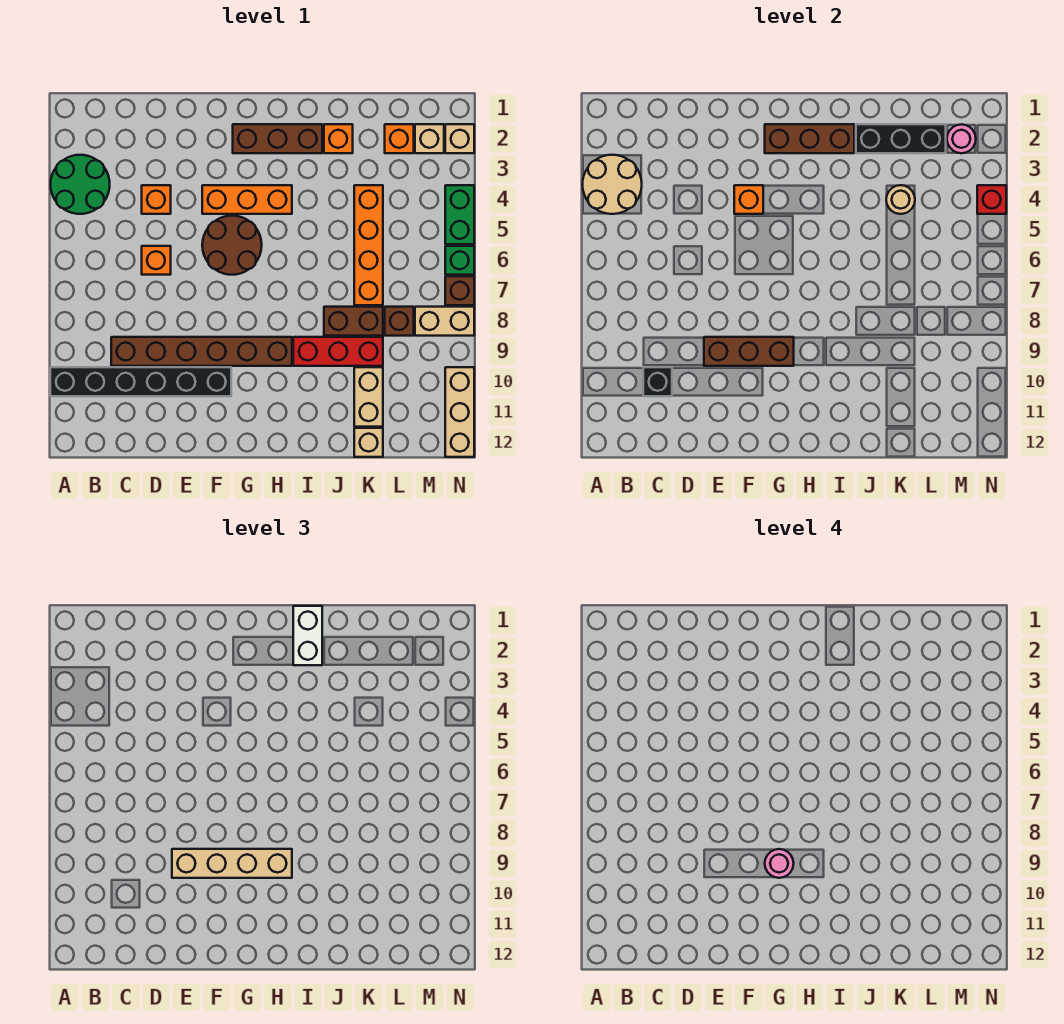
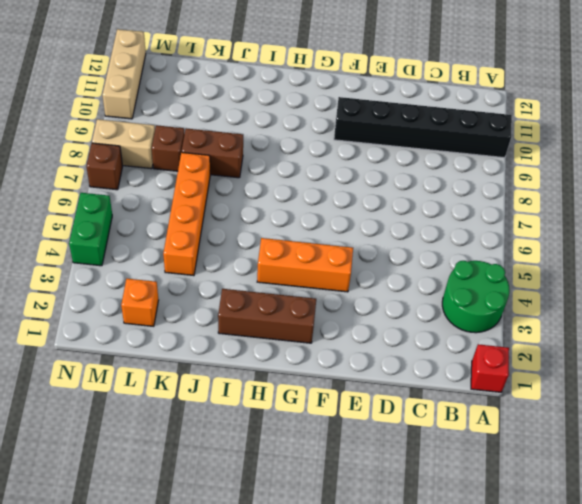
red 1x1 brick [471,344,509,392] -> red 1x1 brick moved to [977,185,1006,214]
none -> brown 1x6 brick [111,337,292,366]
none -> orange 1x1 brick [142,185,171,214]
none -> orange 1x1 brick [142,246,171,275]
none -> brown 2x2 round brick [202,216,262,275]

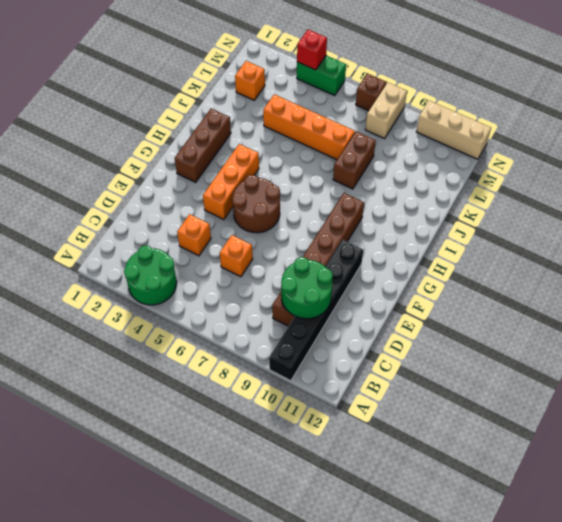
green 2x2 round brick [281,257,333,319] -> black 1x1 brick [643,367,672,396]
none -> red 1x3 brick [293,337,383,366]
none -> orange 1x1 brick [324,124,353,153]
none -> tan 1x2 brick [354,367,383,427]
none -> tan 1x1 brick [354,428,383,457]

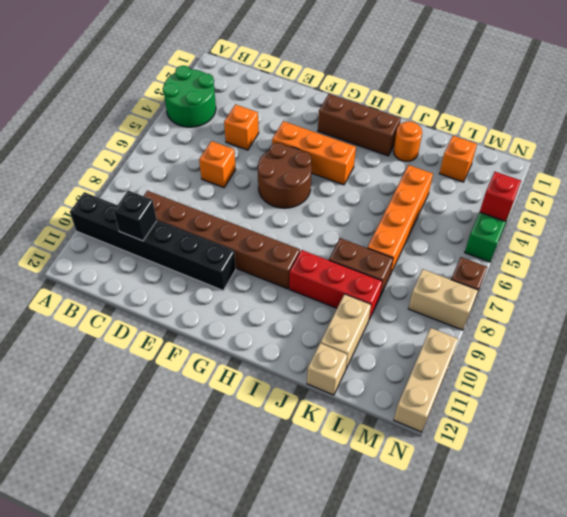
orange 1x1 round brick [393,121,422,161] -> orange 1x1 brick [324,124,353,153]
none -> brown 1x1 brick [385,307,414,336]
none -> tan 1x1 brick [415,124,444,153]
none -> tan 1x1 brick [445,124,474,153]
none -> green 1x1 brick [445,246,474,275]

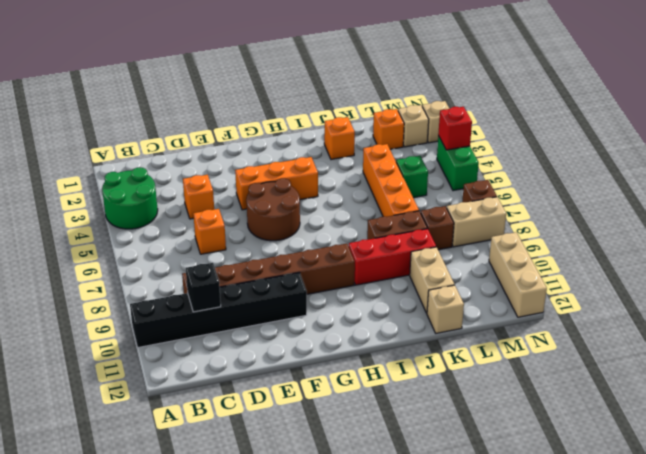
green 1x1 brick [396,156,428,198] -> green 1x1 brick moved to [445,246,474,275]
none -> brown 1x3 brick [233,124,322,153]
none -> tan 2x2 round brick [583,155,642,214]
none -> brown 1x3 brick [704,337,794,366]
none -> orange 1x1 brick [734,185,763,214]

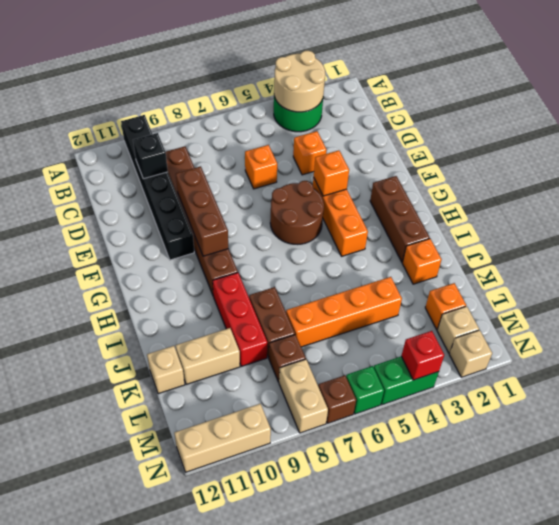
none -> brown 1x3 brick [765,124,854,153]
none -> black 1x3 brick [856,124,946,153]
none -> tan 1x1 round brick [886,185,915,214]
none -> pink 1x1 round brick [947,124,976,153]

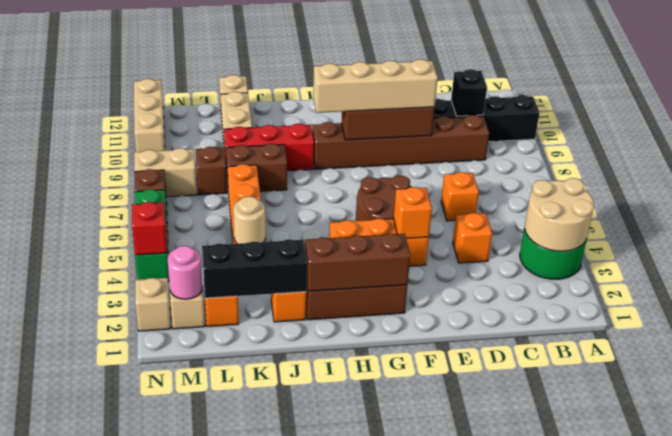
none -> white 1x2 brick [293,606,322,665]
none -> pink 1x1 round brick [765,849,794,878]

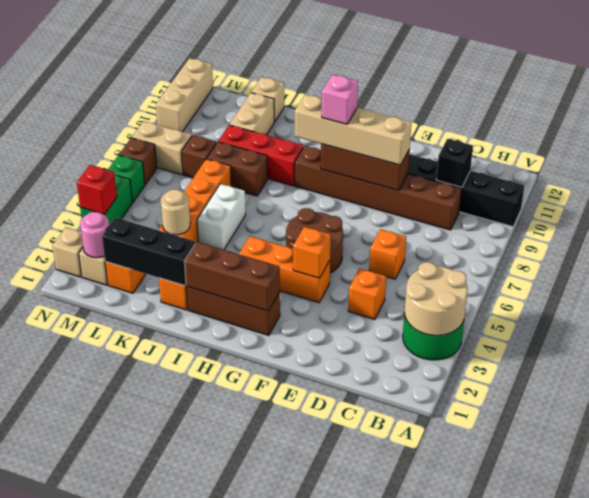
pink 1x1 brick [322,75,358,124] -> pink 1x1 round brick [765,849,794,878]
white 1x2 brick [197,184,246,250] -> white 1x2 brick moved to [293,606,322,665]

